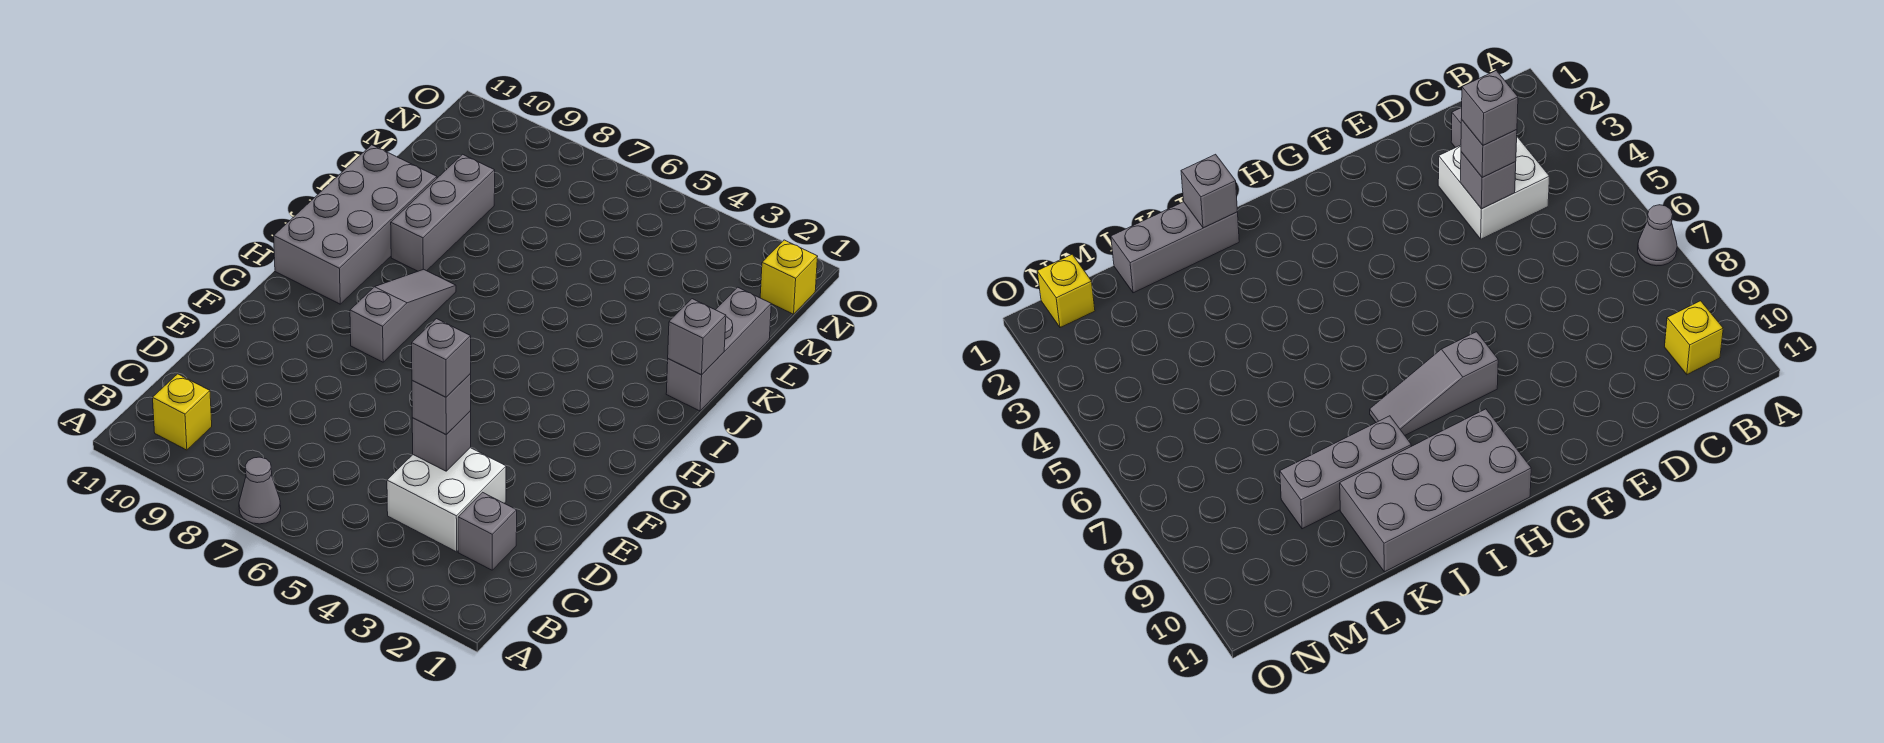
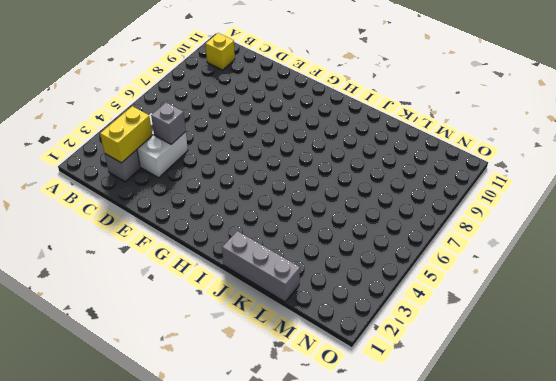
yellow 1x2 brick [100,106,152,163] -> none
none -> grey 1x1 cone [239,457,281,524]
none -> grey 1x3 slope [350,269,456,362]
none -> grey 2x4 brick [274,145,437,304]

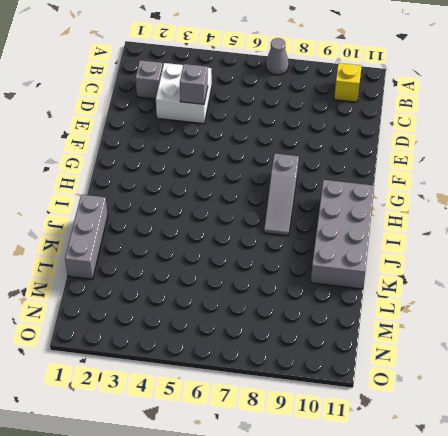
none -> grey 1x3 brick [391,154,495,271]
none -> yellow 1x1 brick [760,240,818,314]
none -> grey 1x1 brick [668,299,726,375]

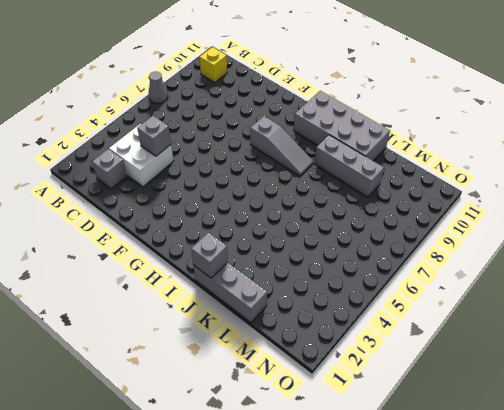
none -> yellow 1x1 brick [760,240,818,314]
none -> grey 1x1 brick [412,374,471,434]
none -> grey 1x1 brick [412,319,471,397]

